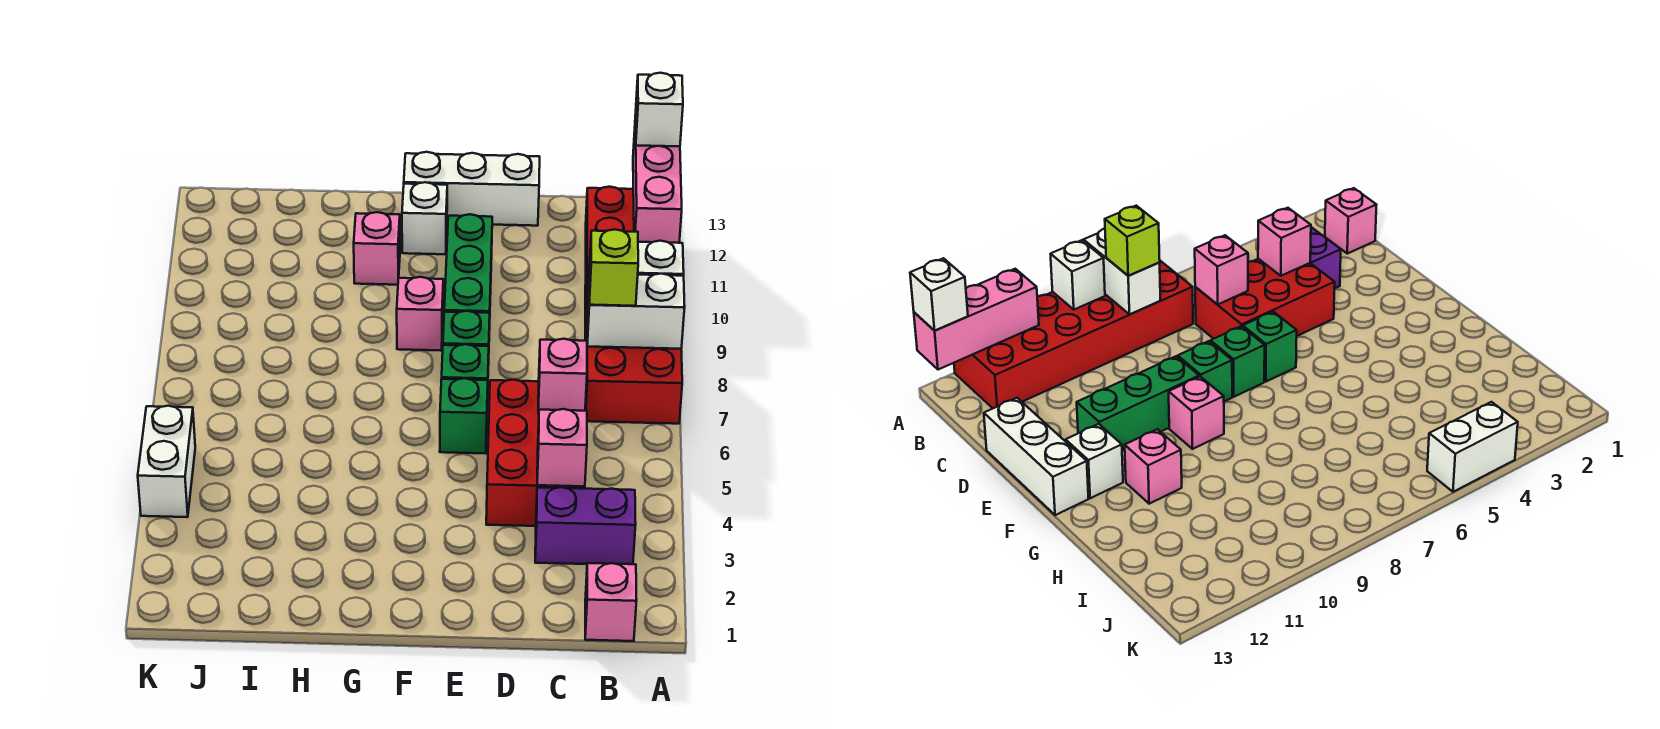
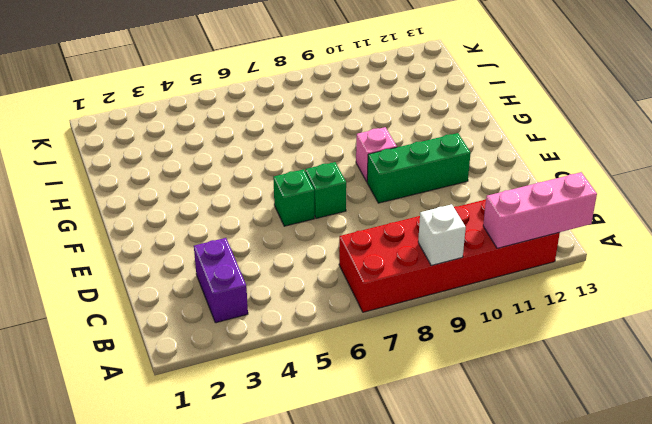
none -> pink 1x1 brick [585,563,637,641]
none -> red 2x3 brick [486,380,585,526]
none -> white 1x3 brick [404,152,540,226]

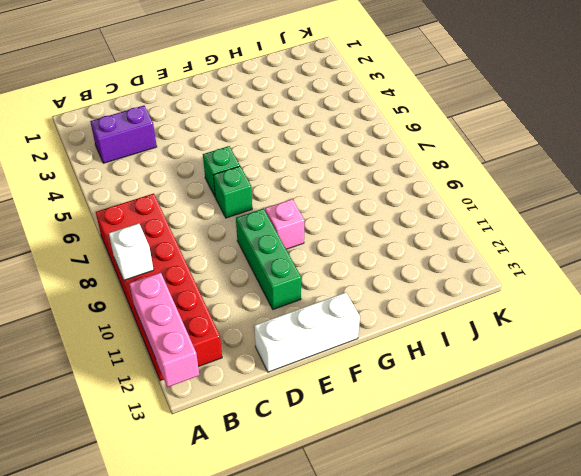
none -> pink 1x1 brick [585,563,637,641]
none -> red 2x3 brick [486,380,585,526]
none -> green 1x1 brick [443,311,490,365]

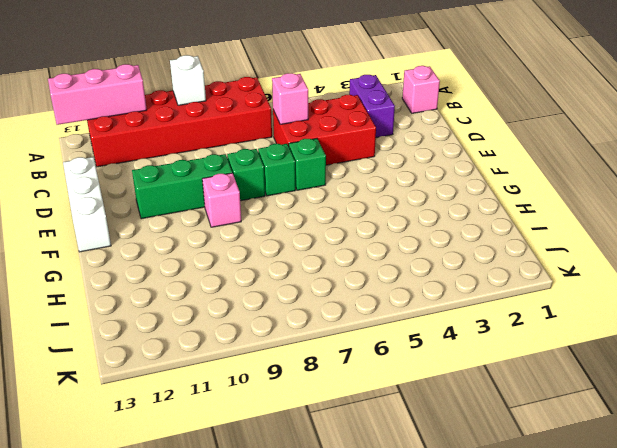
none -> white 1x1 brick [402,182,447,254]
none -> pink 1x1 brick [354,212,400,285]
none -> white 1x2 brick [138,406,195,517]

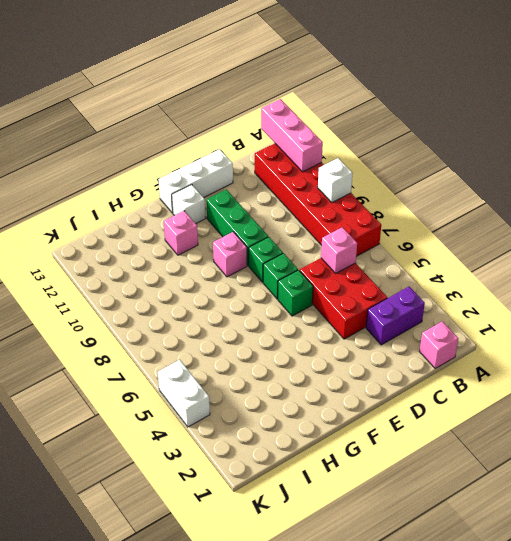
none -> white 1x2 brick [587,274,685,349]
none -> pink 1x1 brick [537,409,587,486]
none -> white 1x1 brick [635,73,683,146]

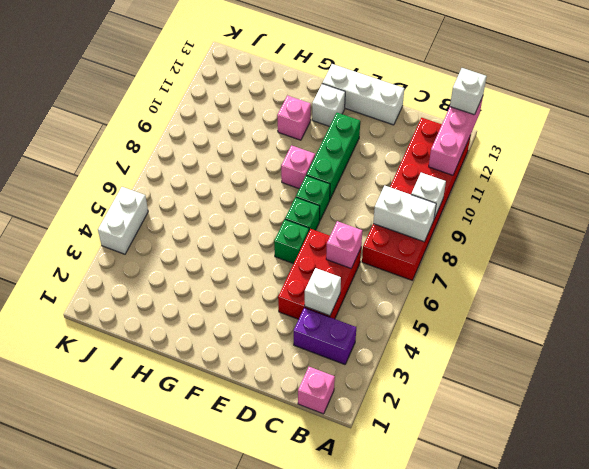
white 1x1 brick [305,268,341,316] -> pink 1x1 brick [537,409,587,486]
none -> lime 1x1 brick [589,229,638,306]

